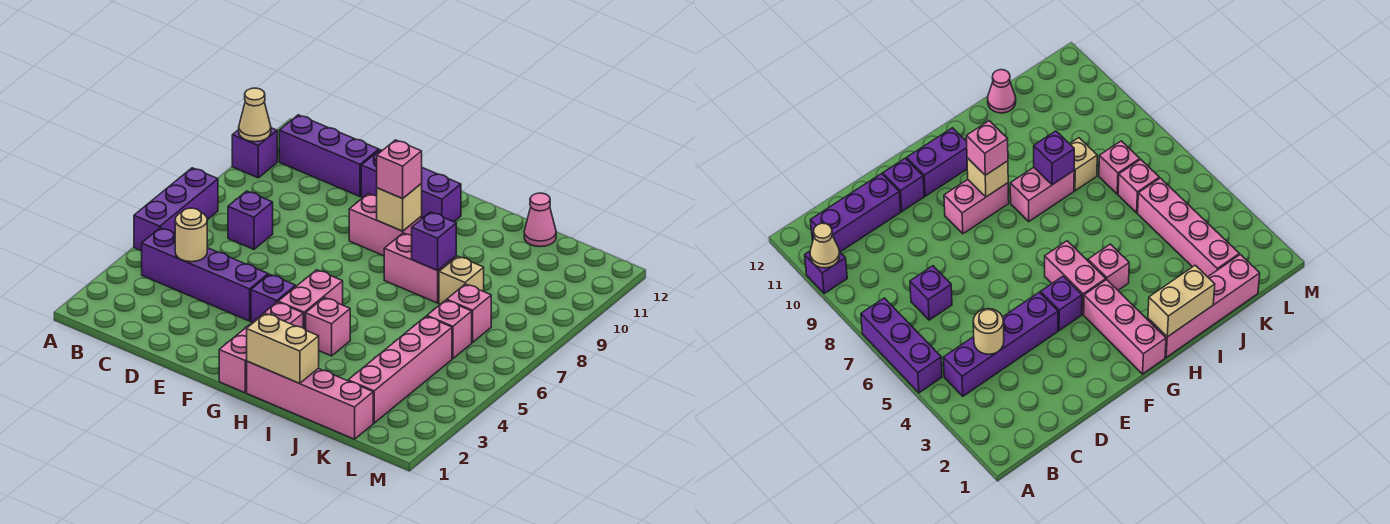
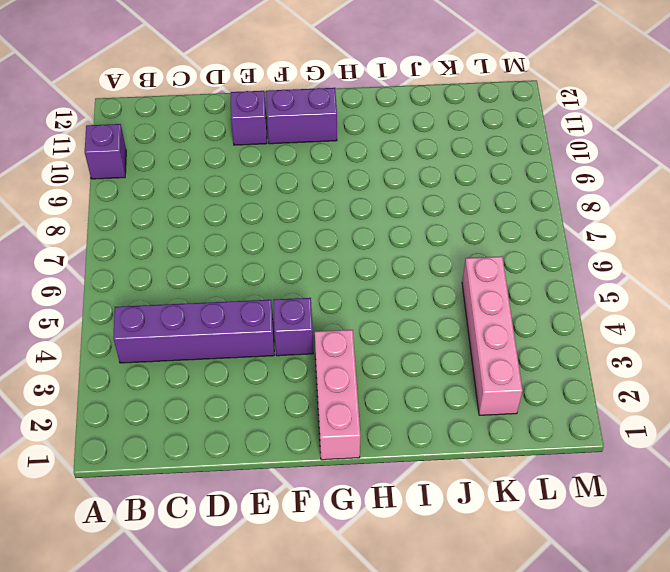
none -> purple 1x3 brick [134,168,218,251]
none -> purple 1x3 brick [279,115,379,196]
none -> purple 1x1 brick [228,191,273,249]

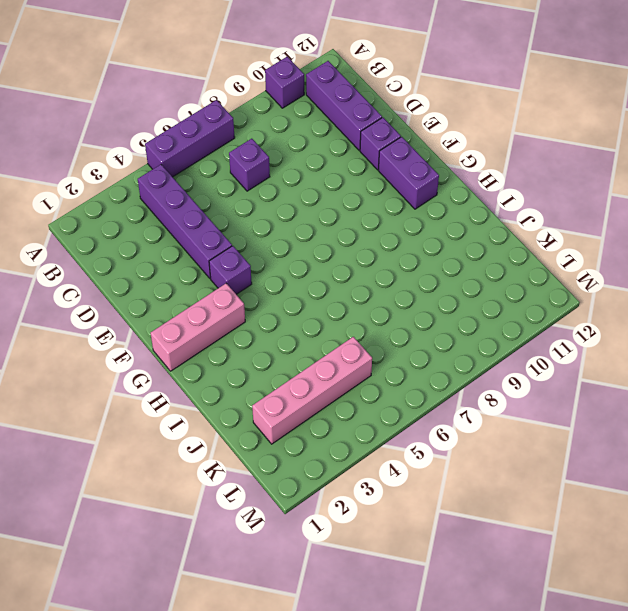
none -> pink 1x2 brick [349,194,422,256]
none -> pink 1x2 brick [278,270,343,330]
none -> pink 1x4 brick [247,361,373,439]

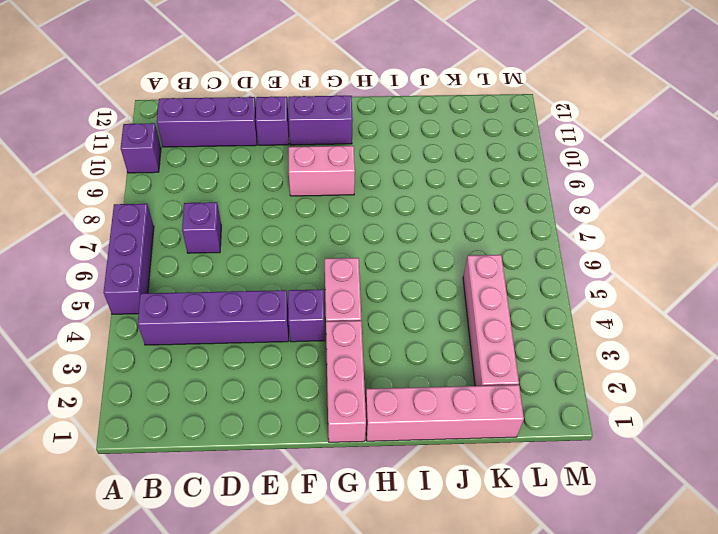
none -> pink 1x1 brick [306,298,350,356]
none -> pink 1x2 brick [384,233,456,303]
none -> tan 1x1 brick [439,256,484,304]

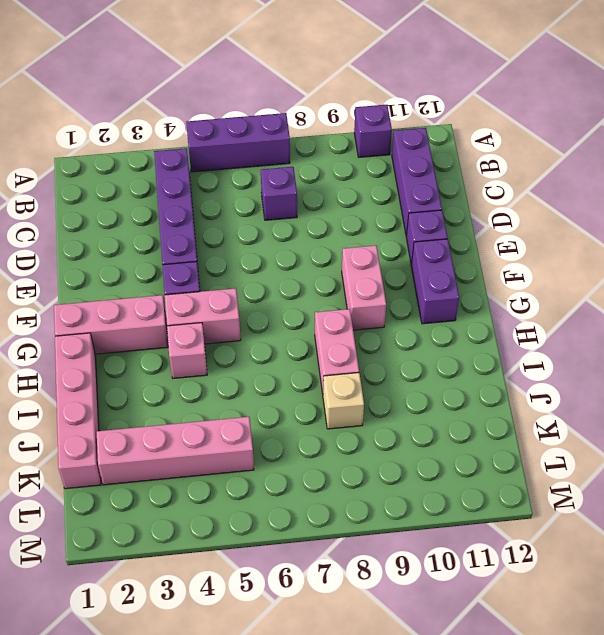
none -> pink 1x1 cone [524,193,556,247]
none -> pink 1x1 brick [427,300,472,359]
none -> pink 1x1 brick [447,284,491,342]

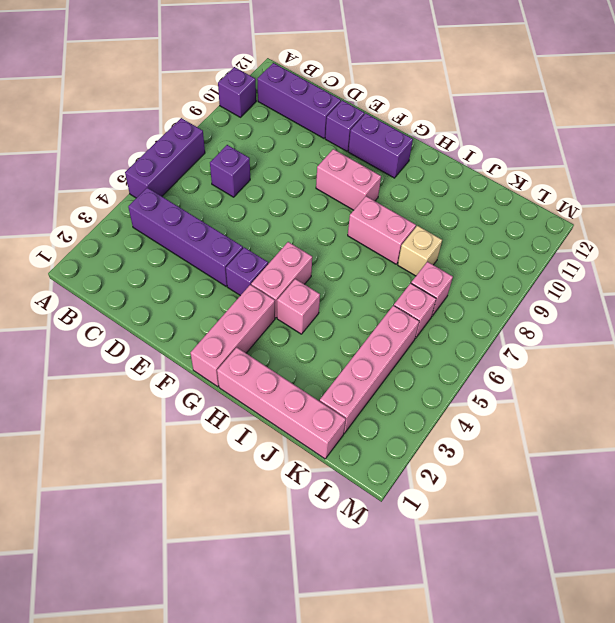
none -> pink 1x1 cone [524,193,556,247]
none -> tan 1x1 cone [239,88,271,142]
none -> tan 1x1 round brick [175,208,207,262]

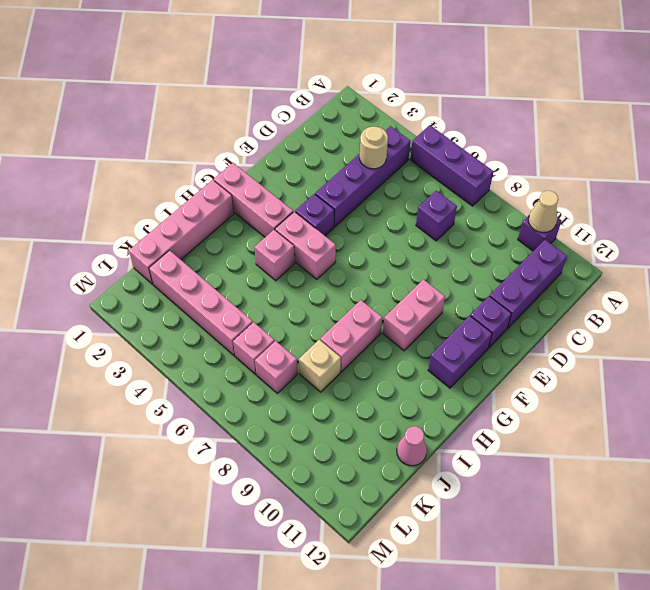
none -> tan 1x1 brick [377,184,422,231]
none -> tan 1x2 brick [247,313,319,384]
none -> purple 1x1 brick [412,212,456,271]

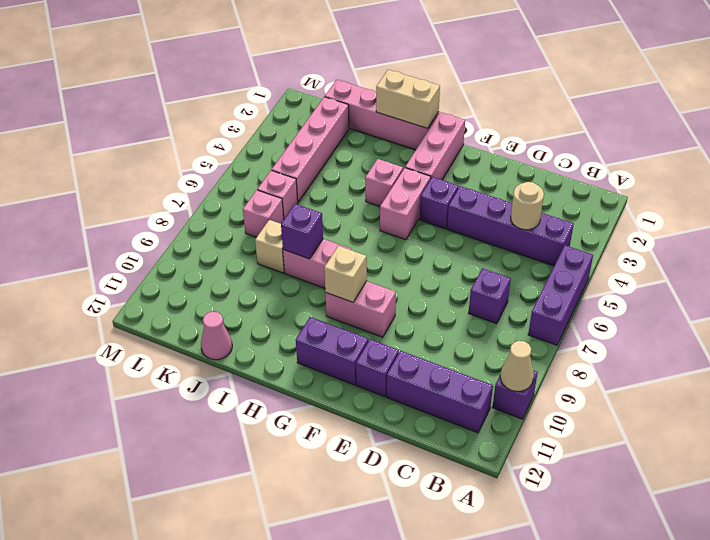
none -> pink 1x1 brick [377,140,422,198]

